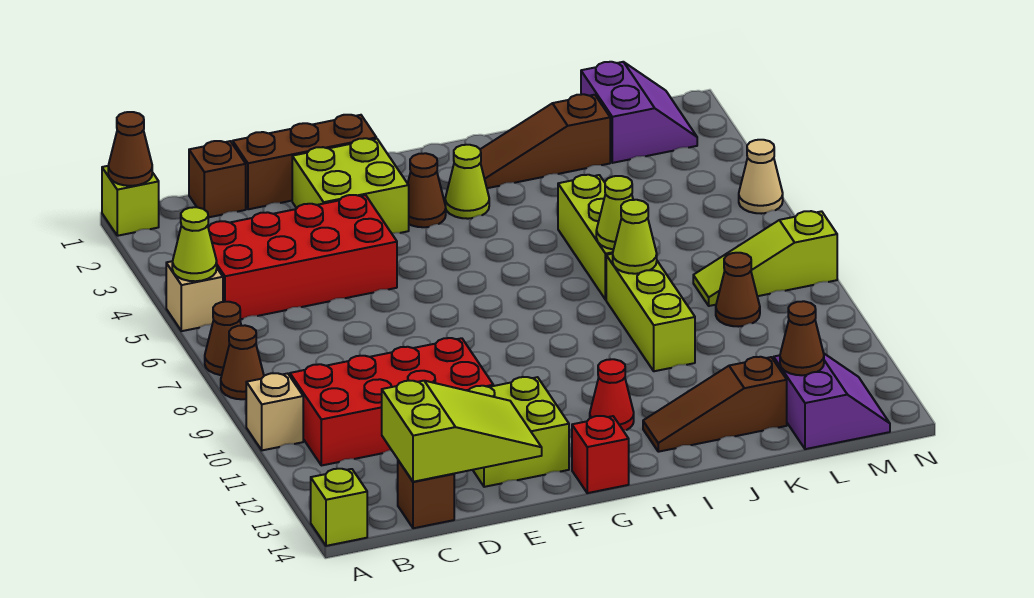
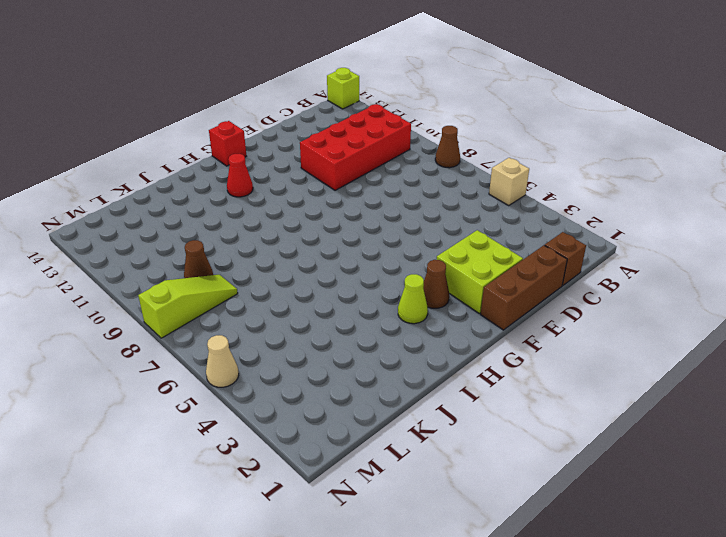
none -> lime 1x1 brick [102,166,159,236]
none -> brown 1x1 cone [205,302,241,375]
none -> tan 1x1 brick [246,373,303,450]
none -> red 2x4 brick [208,195,397,319]

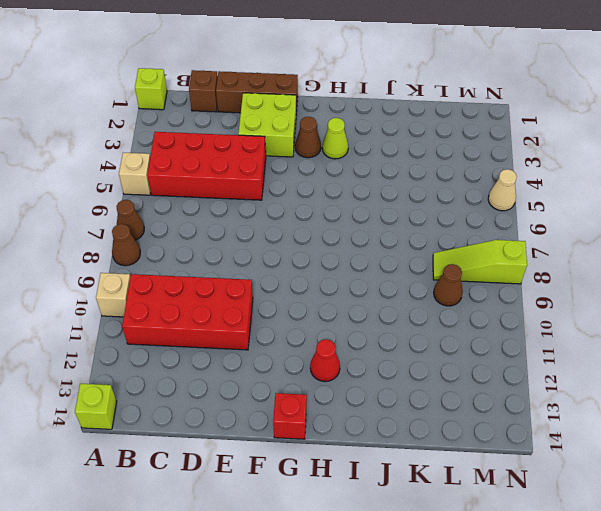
none -> brown 1x1 brick [398,460,454,528]
none -> lime 2x2 brick [469,377,569,487]
none -> brown 1x3 slope [480,94,610,188]
none -> brown 1x3 slope [643,357,787,452]

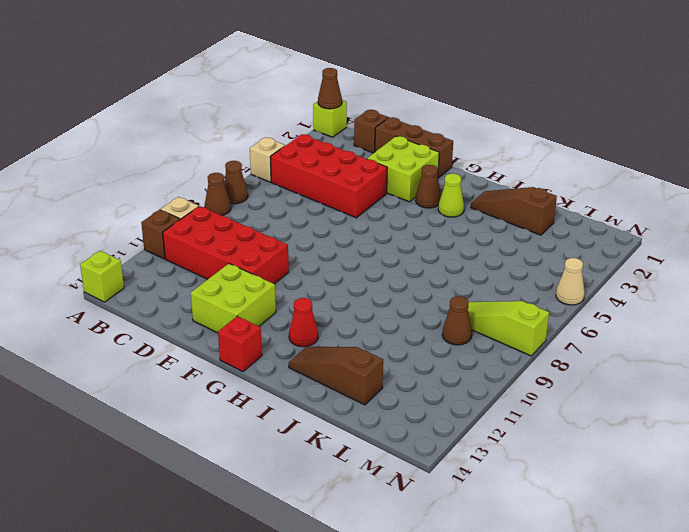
brown 1x1 brick [141,210,180,259] -> brown 1x1 brick moved to [398,460,454,528]
none -> lime 1x3 brick [558,175,614,300]
none -> lime 1x3 brick [606,254,695,371]
none -> purple 2x2 slope [581,62,697,163]
none -> purple 2x2 slope [774,354,890,449]

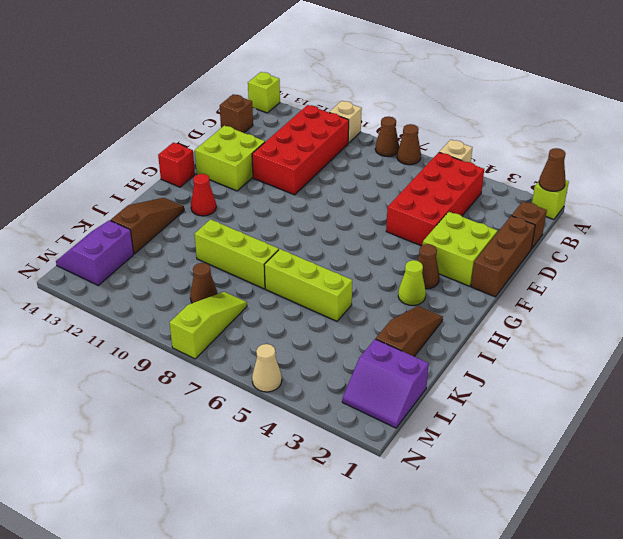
purple 2x2 slope [56,220,134,285] -> purple 2x2 slope turned to [774,354,890,449]
none -> lime 1x1 cone [172,207,217,281]
none -> lime 2x3 slope [382,381,542,482]
none -> lime 1x1 cone [596,176,633,249]
none -> lime 1x1 cone [613,200,657,274]

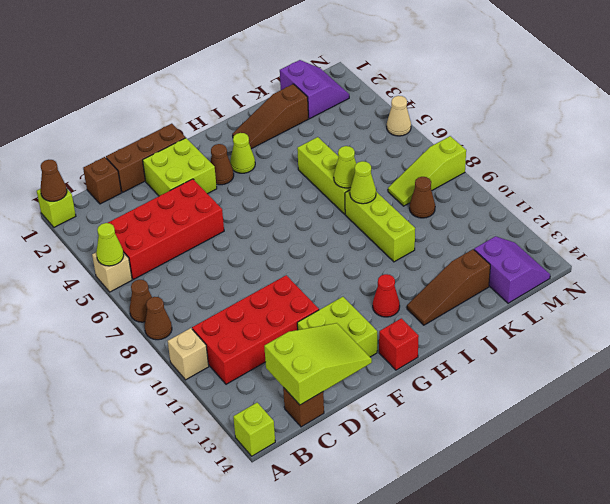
none -> brown 1x1 cone [780,301,824,375]

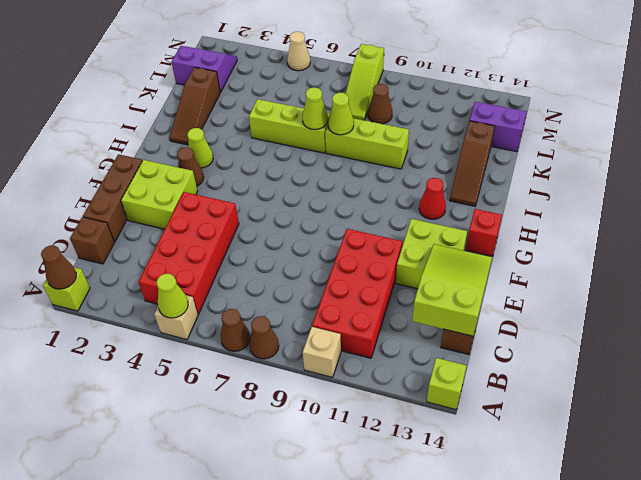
none -> brown 1x1 cone [780,301,824,375]

